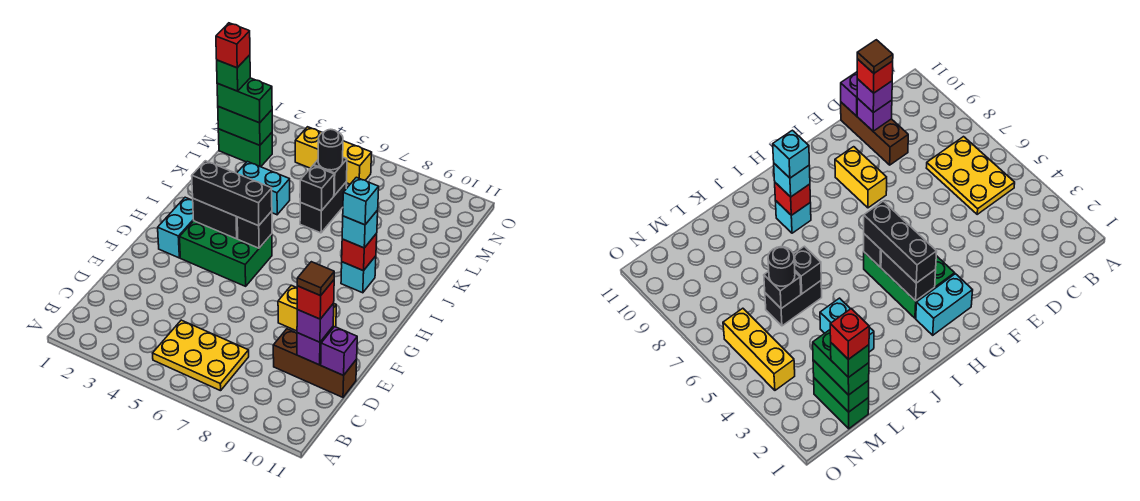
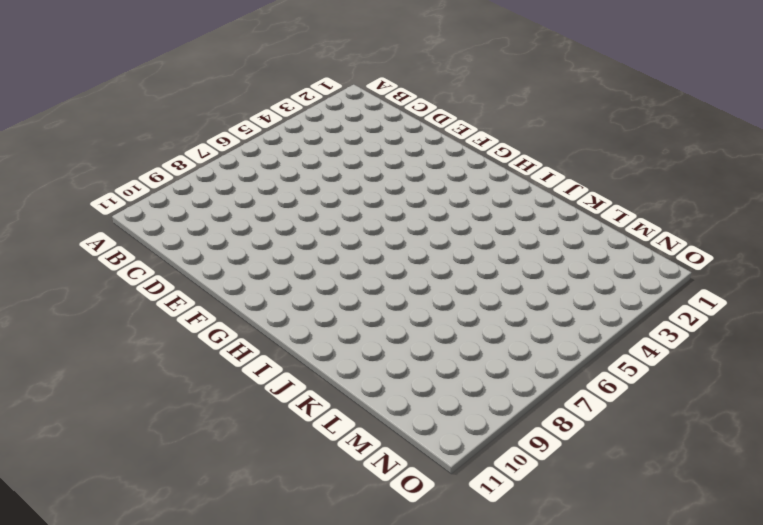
none -> yellow 2x3 plate [153,320,249,391]
none -> brown 1x3 brick [273,329,357,397]
none -> yellow 1x2 brick [278,285,336,331]

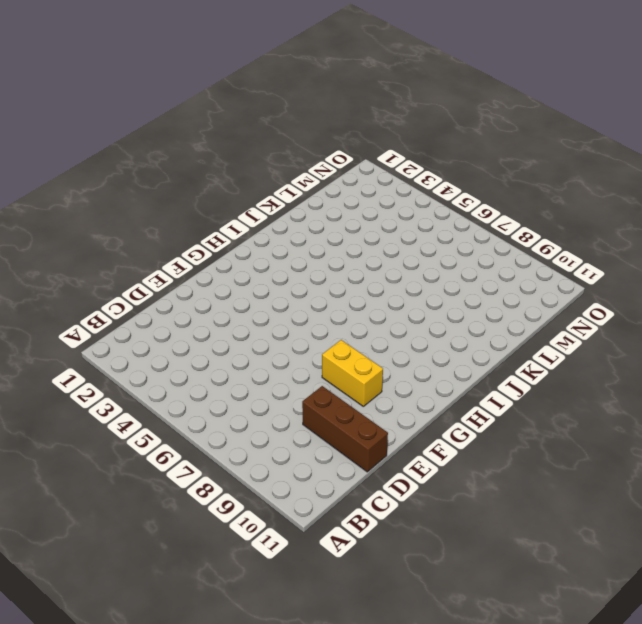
none -> yellow 2x3 plate [153,320,249,391]
none -> cyan 1x2 brick [158,197,194,258]
none -> green 2x3 brick [180,221,272,286]

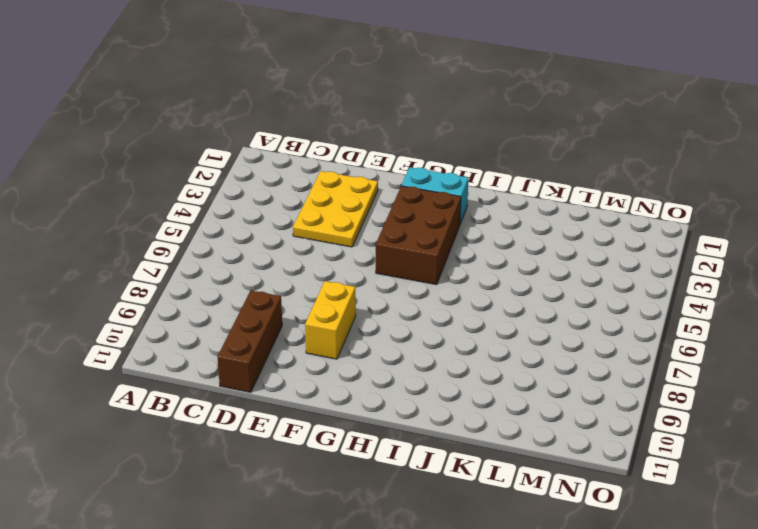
yellow 2x3 plate [293,171,378,247] -> yellow 2x3 plate moved to [153,320,249,391]
brown 2x3 brick [376,186,461,285] -> green 2x3 brick [180,221,272,286]
none -> cyan 1x1 brick [341,256,376,293]
none -> cyan 1x2 brick [237,161,290,215]
none -> black 1x2 brick [300,182,347,233]

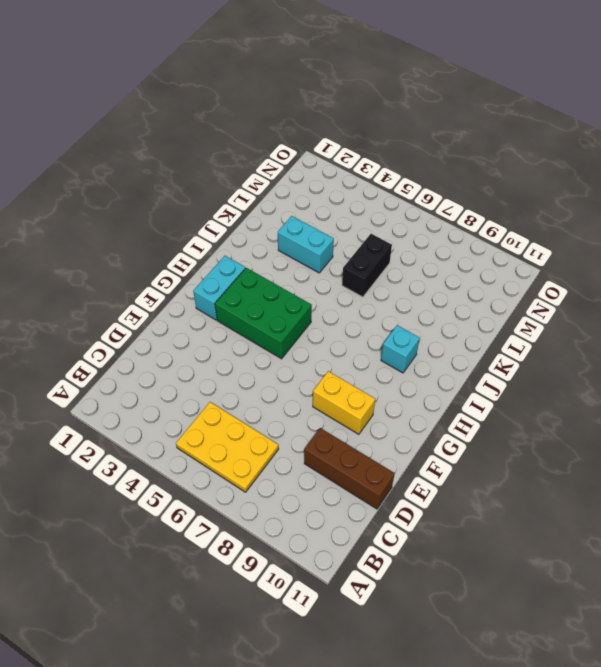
none -> green 1x2 brick [218,129,272,167]
none -> yellow 1x3 brick [295,127,372,184]
none -> purple 1x1 brick [297,327,333,365]

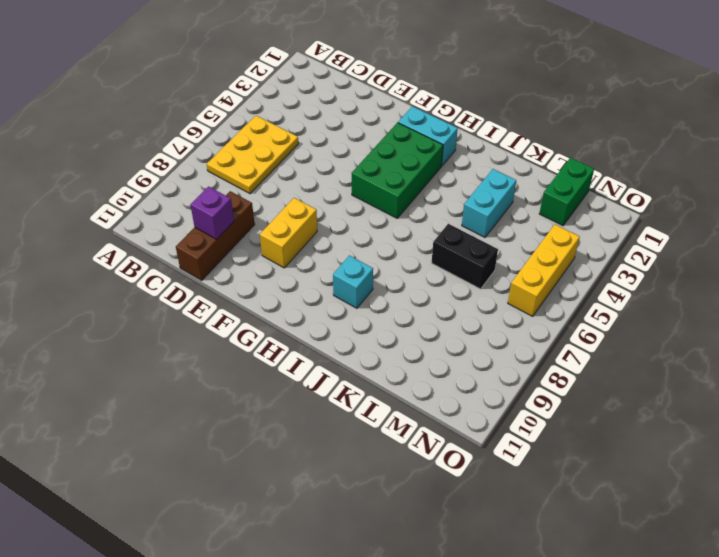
none -> purple 1x1 brick [321,327,357,375]
none -> black 1x2 brick [193,199,238,239]
none -> black 1x1 brick [237,211,272,248]

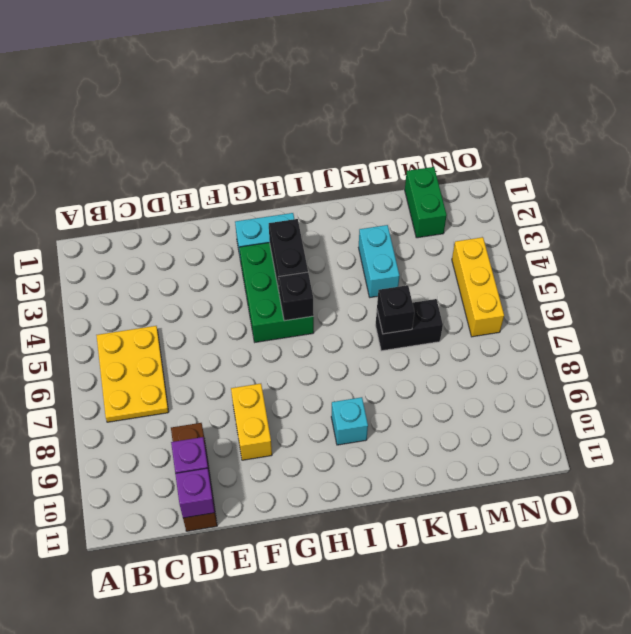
none -> red 1x1 brick [342,233,377,271]
none -> black 1x1 brick [314,157,347,195]
none -> green 1x2 brick [218,107,272,145]

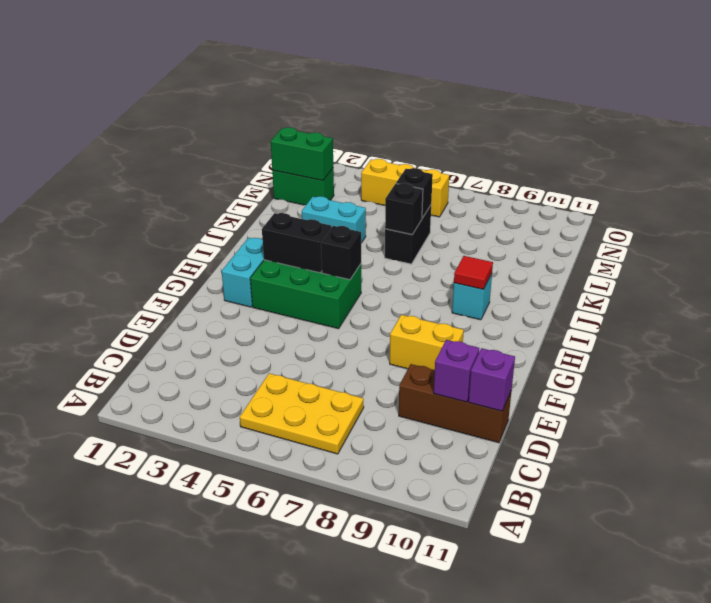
red 1x1 tile [454,256,493,290] -> red 1x1 brick [342,233,377,271]
none -> purple 1x1 brick [297,303,334,342]
none -> black 1x3 brick [192,161,272,226]
none -> cyan 1x1 brick [342,210,378,248]

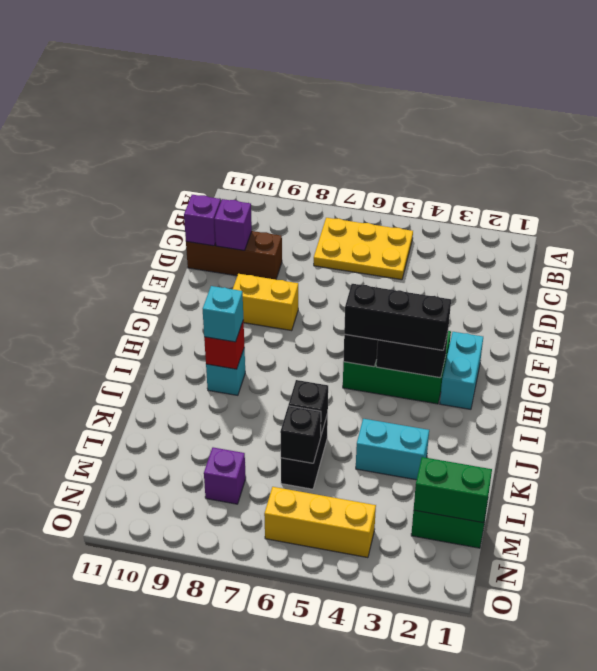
purple 1x1 brick [204,447,246,504] -> purple 1x1 brick moved to [297,303,334,342]
none -> black 1x1 round brick [318,129,343,170]
none -> green 1x2 brick [217,78,272,123]
none -> red 1x1 brick [297,280,334,319]

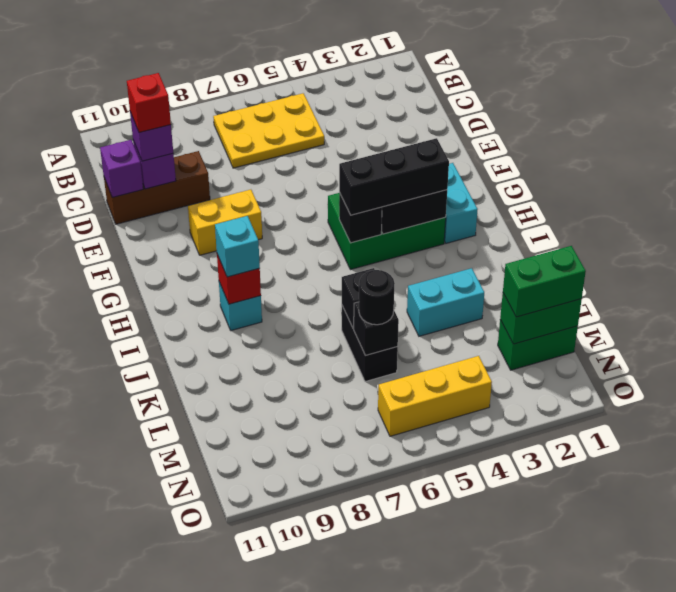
none -> cyan 1x1 brick [343,177,379,225]
none -> green 1x1 brick [217,55,250,91]
none -> brown 1x1 tile [297,262,334,296]

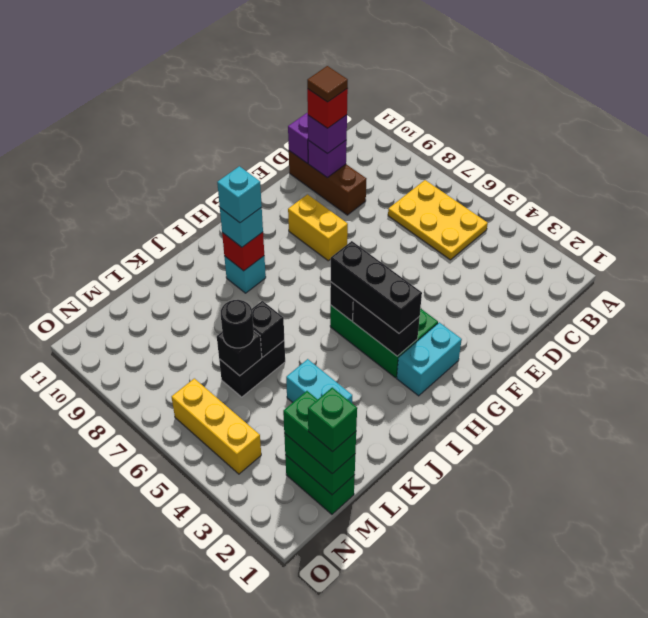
none -> red 1x1 brick [216,23,250,68]

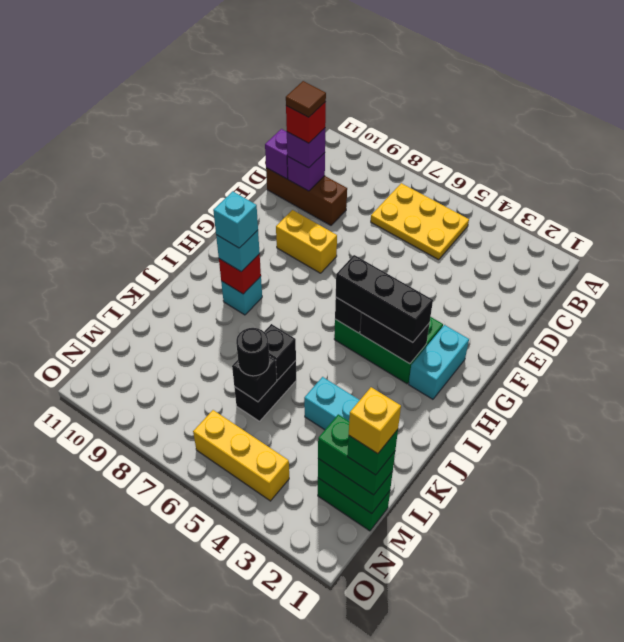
yellow 1x1 brick [349,387,401,454] -> red 1x1 brick [216,23,250,68]

